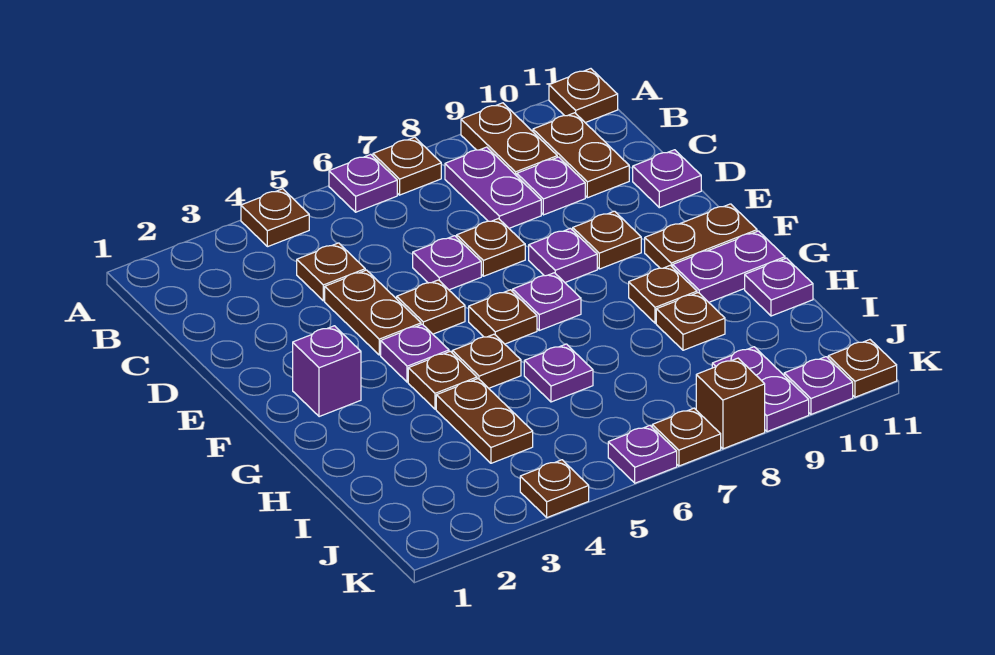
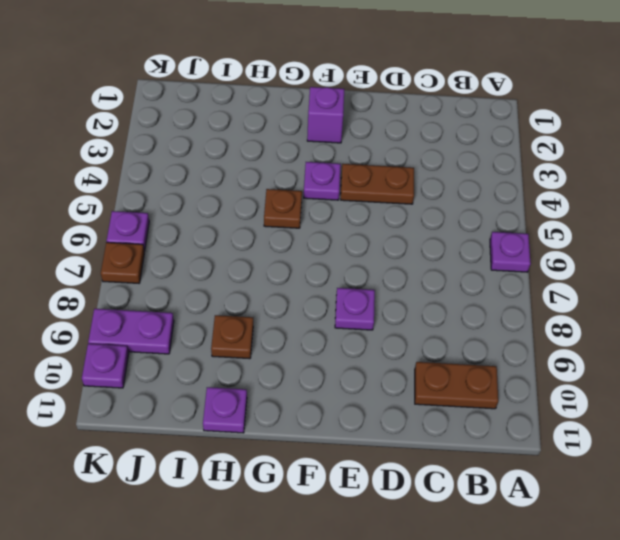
none -> brown 1x1 plate [241,189,309,247]
none -> brown 1x1 plate [373,137,441,195]
none -> brown 1x2 plate [461,103,557,176]
none -> brown 1x1 plate [549,69,618,123]

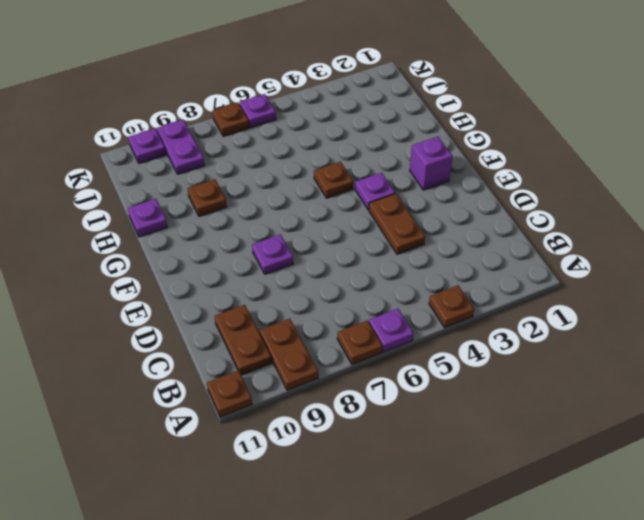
none -> purple 1x2 plate [445,147,541,228]
none -> brown 1x1 plate [297,243,365,301]
none -> purple 1x1 plate [517,157,585,215]
none -> purple 1x1 plate [413,236,481,290]

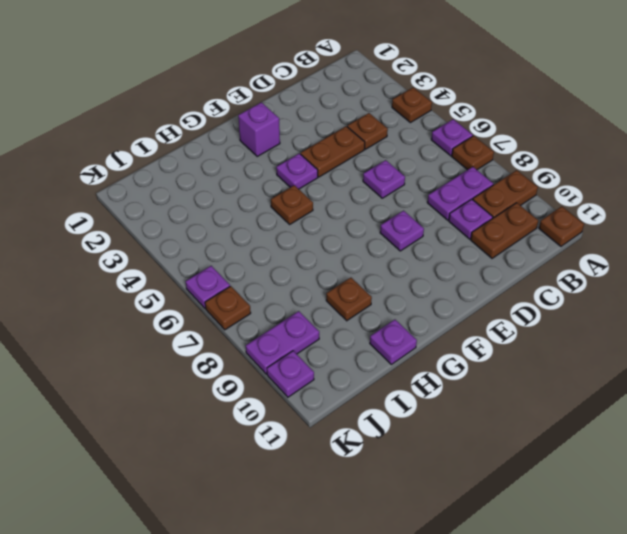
none -> brown 1x1 plate [457,219,525,276]
none -> purple 1x1 plate [633,150,701,208]
none -> brown 1x1 plate [397,280,465,334]
none -> brown 1x1 plate [573,211,641,269]

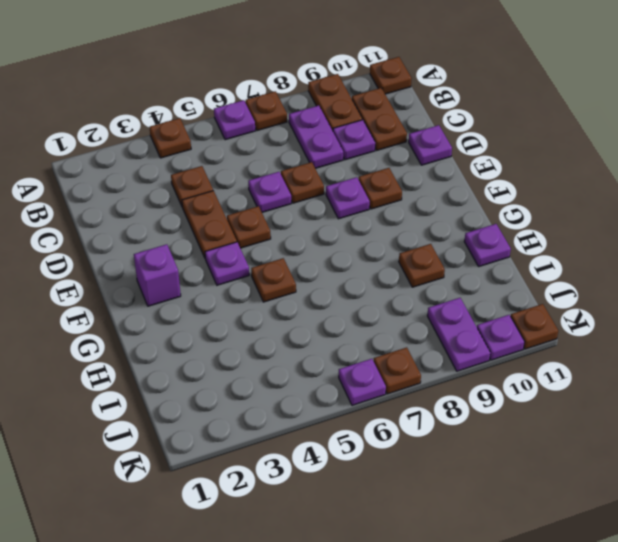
none -> brown 1x1 plate [469,290,537,344]
none -> purple 1x1 plate [512,273,581,330]
none -> brown 1x2 plate [645,204,757,268]
none -> brown 1x1 plate [408,351,477,409]

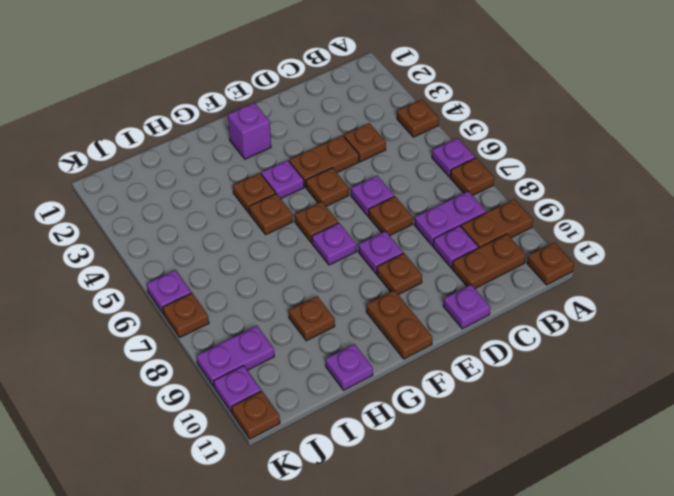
none -> brown 1x1 plate [629,265,697,323]
none -> purple 1x2 plate [673,231,785,302]
none -> brown 1x2 plate [436,379,533,463]
none -> purple 1x1 plate [524,344,593,402]

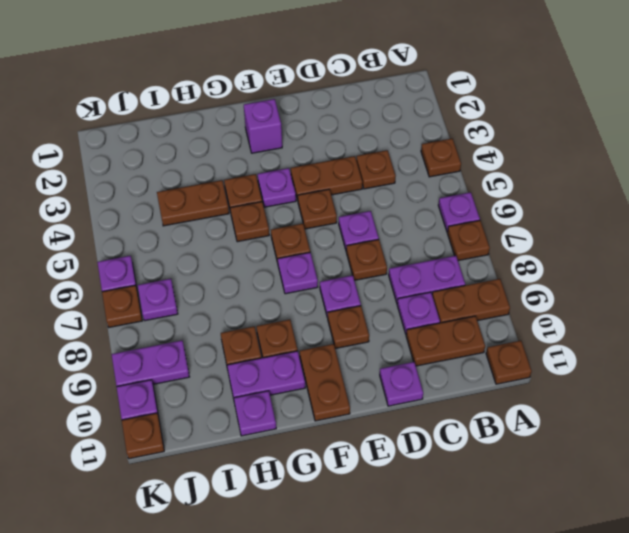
purple 1x2 plate [227,351,305,398] -> purple 1x2 plate turned to [673,231,785,302]
purple 1x1 plate [138,279,178,321] -> purple 1x1 plate moved to [524,344,593,402]
none -> brown 1x1 plate [520,460,589,517]
none -> brown 1x1 brick [696,358,765,449]

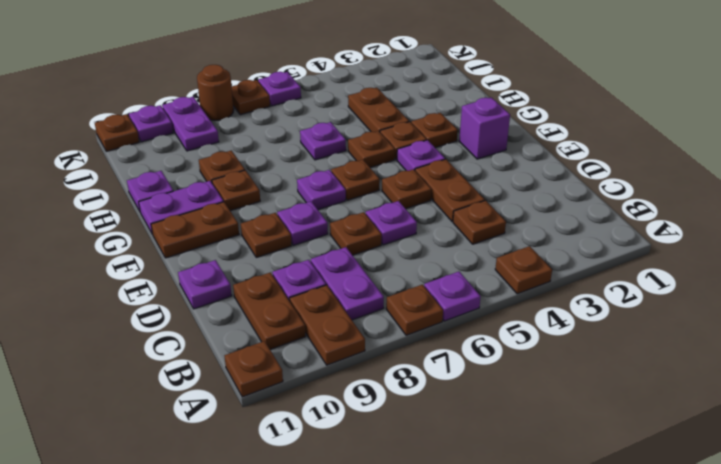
brown 1x1 plate [411,113,458,148] -> brown 1x1 plate moved to [520,460,589,517]
brown 1x1 round brick [197,65,234,120] -> brown 1x1 brick [696,358,765,449]

